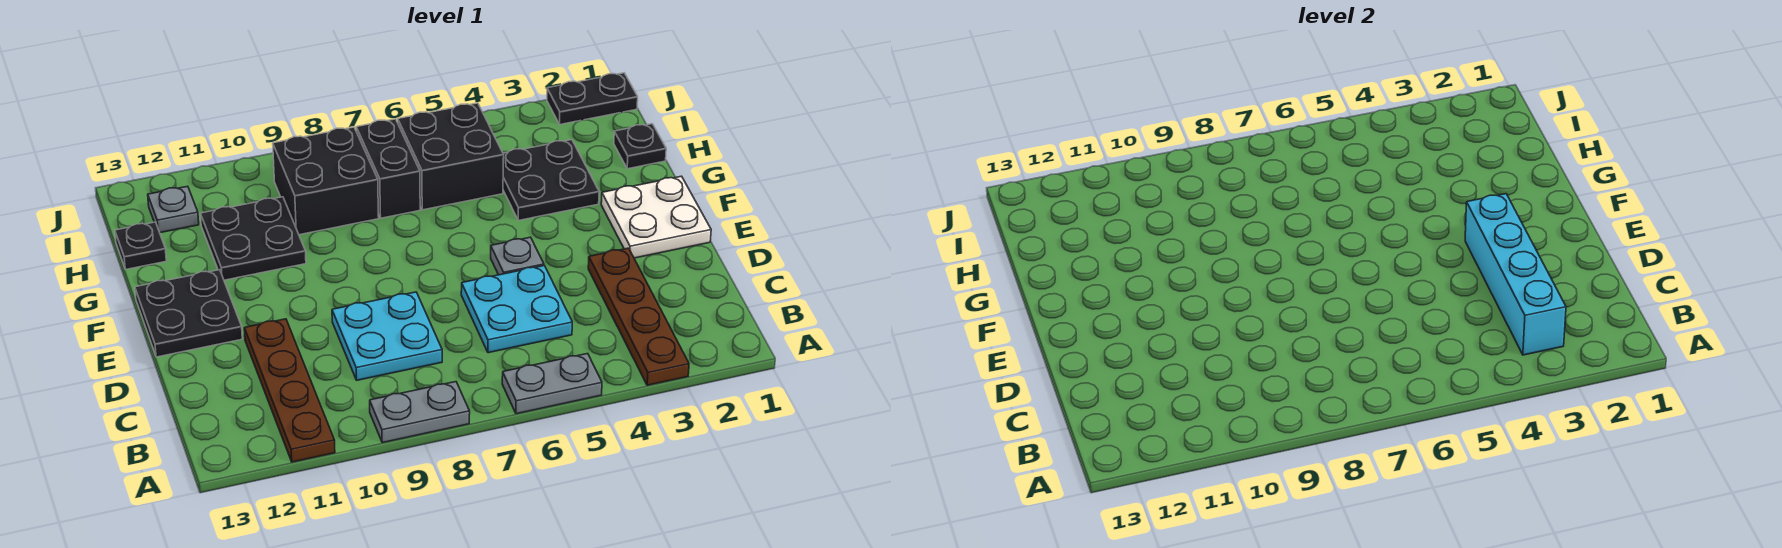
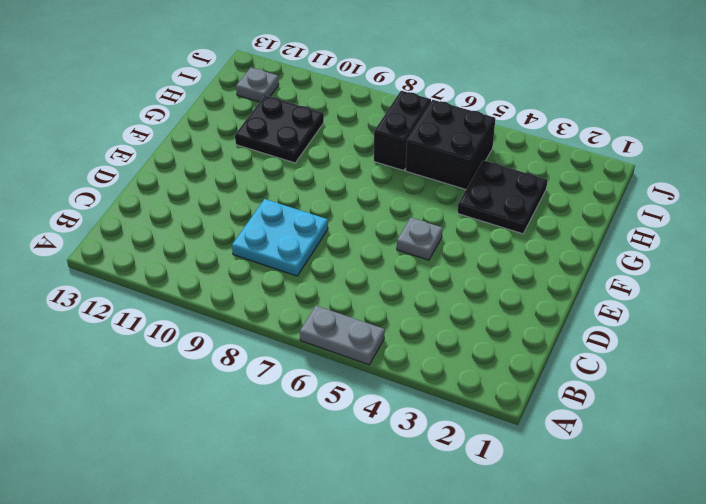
none -> brown 1x4 plate [588,248,689,385]
none -> grey 1x2 plate [370,382,470,443]
none -> brown 1x4 plate [244,319,335,462]

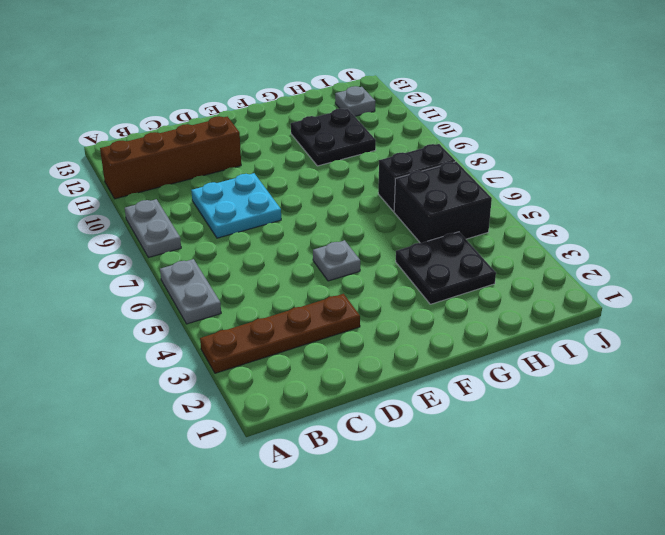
brown 1x4 brick [100,116,241,199] -> brown 1x4 plate [244,319,335,462]
none -> cyan 2x2 plate [461,266,572,353]
none -> white 2x2 plate [601,176,711,258]
none -> black 2x2 plate [135,270,242,357]

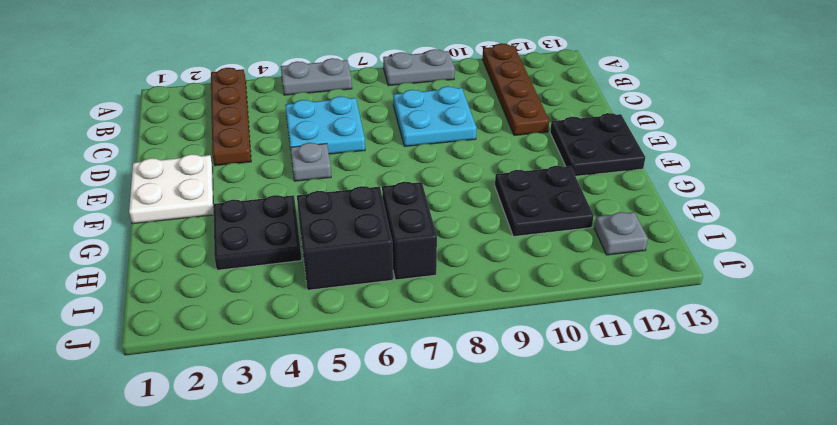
none -> black 1x1 plate [614,124,666,169]
none -> black 2x2 brick [273,127,379,235]
none -> black 1x1 plate [115,222,166,269]

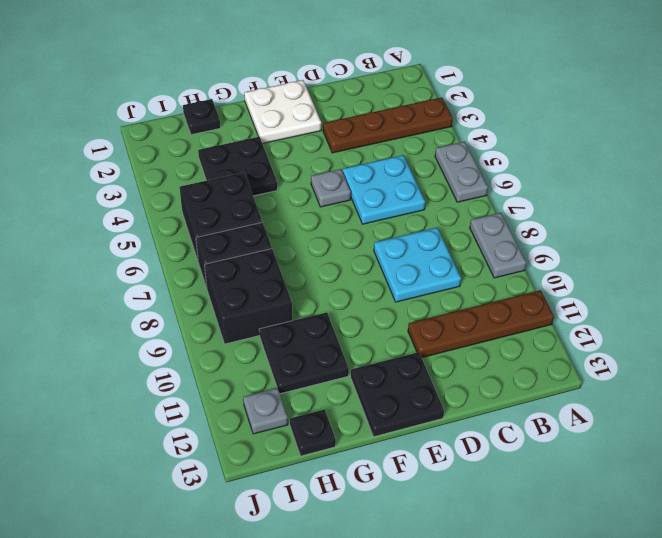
none -> black 1x2 plate [547,73,638,124]
none -> cyan 1x4 brick [1465,194,1566,355]

